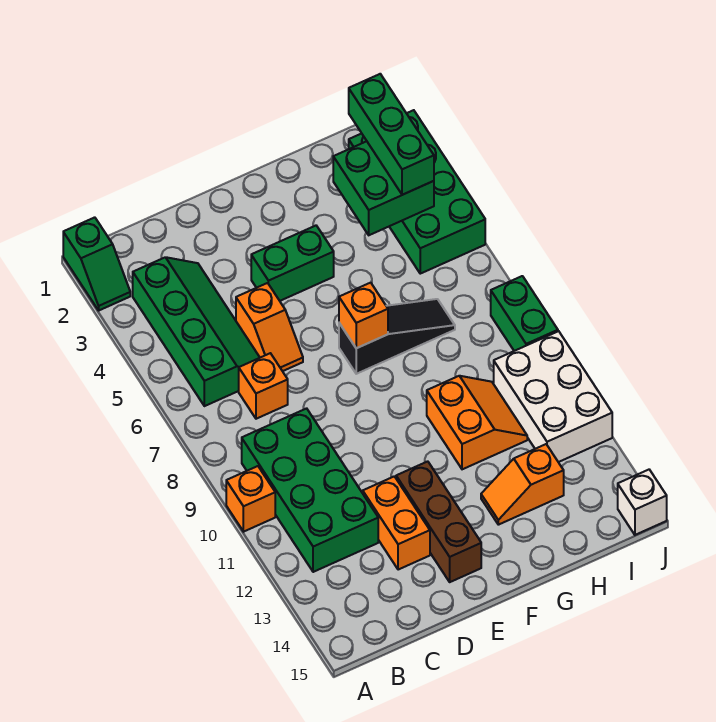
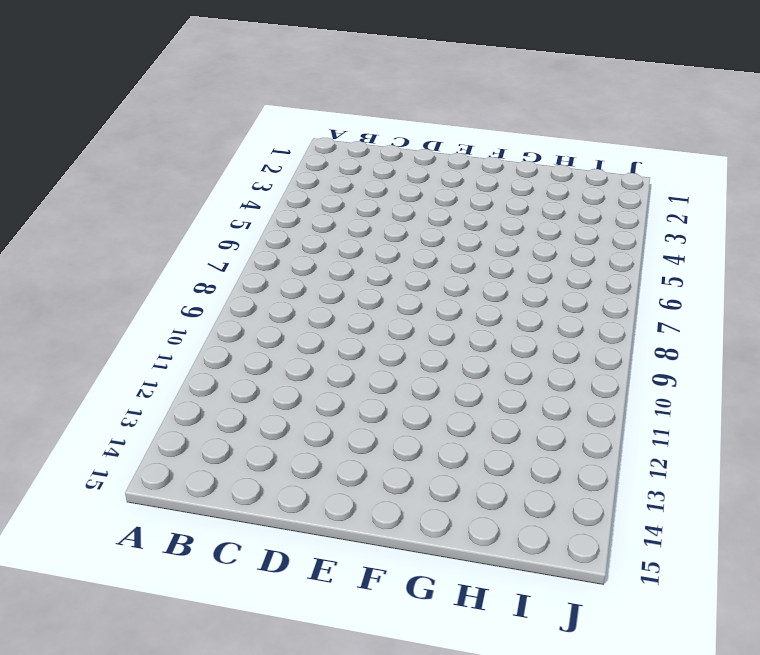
none -> green 1x2 slope [63,217,130,310]
none -> orange 1x1 brick [226,466,275,532]
none -> green 2x4 slope [133,257,260,406]

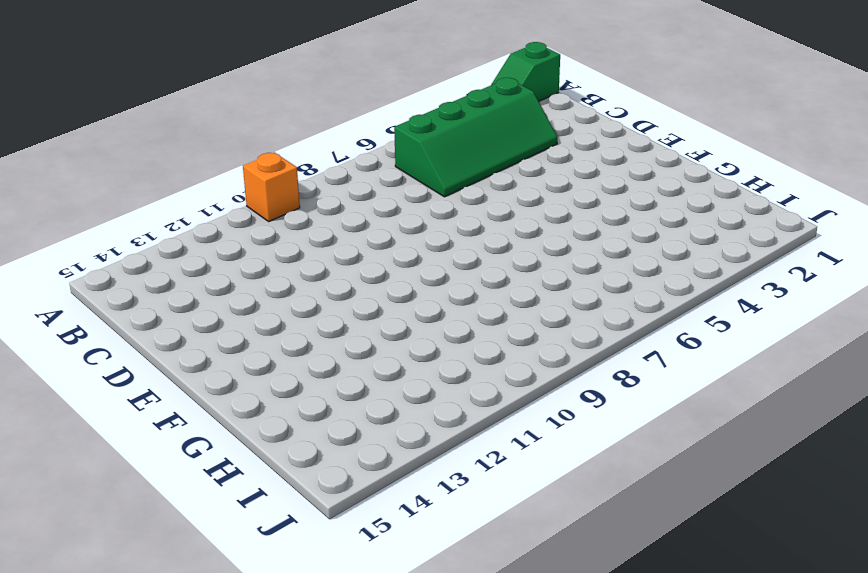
none -> green 2x4 brick [242,408,378,572]
none -> orange 1x1 brick [239,353,288,419]
none -> orange 1x2 slope [236,283,303,371]

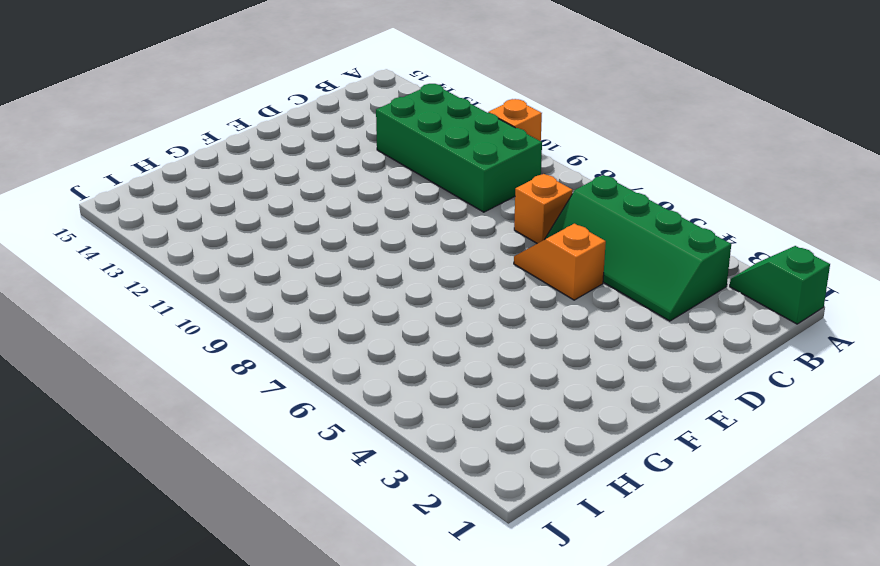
none -> orange 1x2 brick [363,476,430,570]
none -> green 1x2 brick [251,226,334,301]
none -> brown 1x3 brick [396,461,481,582]

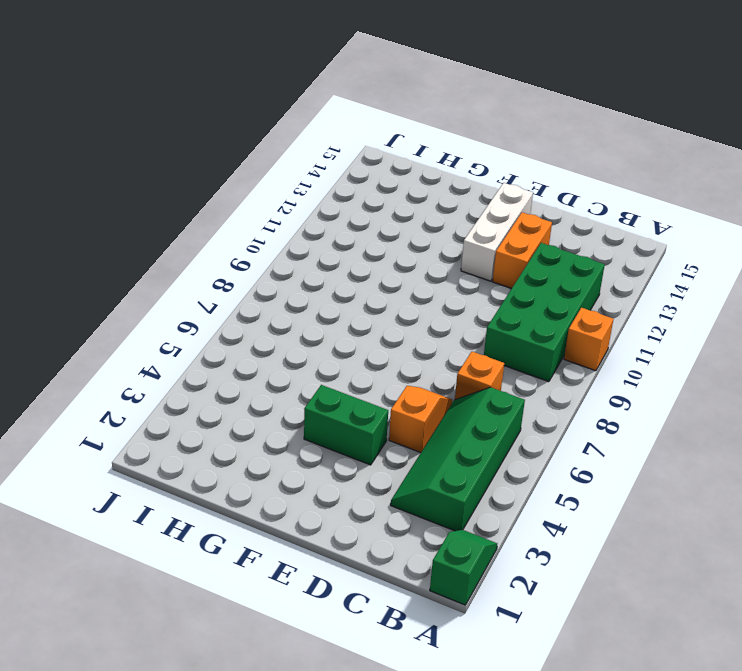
white 1x3 brick [461,183,533,281] -> brown 1x3 brick [396,461,481,582]
none -> black 1x3 slope [339,299,455,374]
none -> orange 2x2 slope [427,376,527,469]
none -> orange 1x2 slope [481,444,564,525]

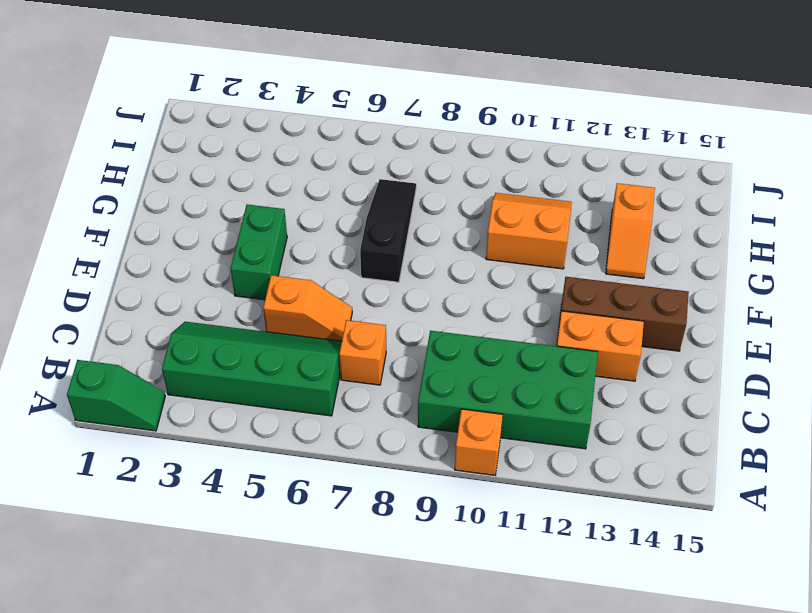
none -> green 2x4 brick [349,110,485,274]
none -> white 2x3 brick [494,331,612,462]
none -> green 1x2 brick [491,276,558,351]

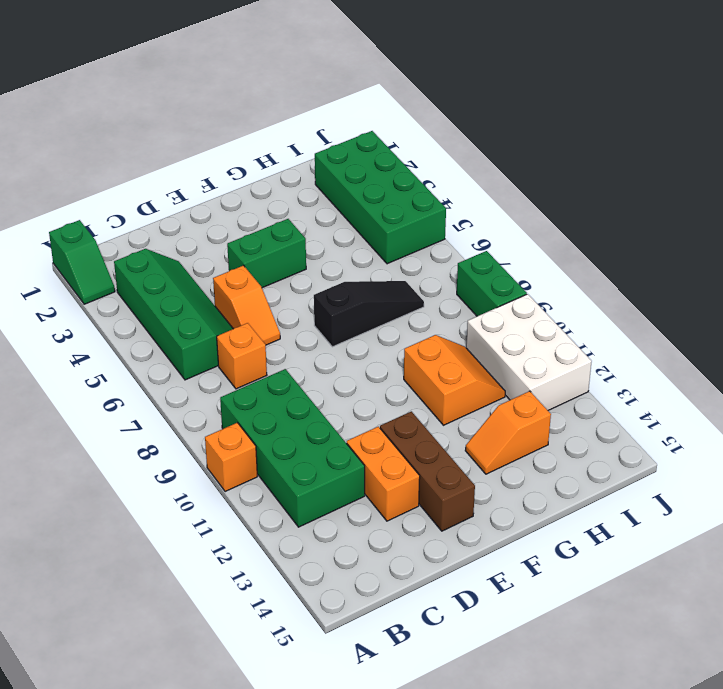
none -> white 1x1 brick [618,470,667,535]
none -> orange 1x1 brick [339,283,388,348]
none -> green 2x2 brick [333,141,434,235]

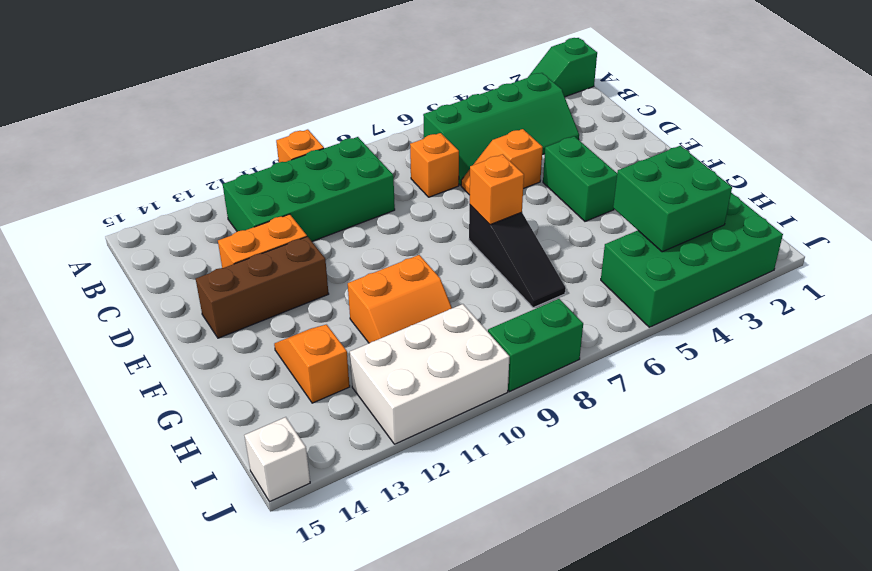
none -> green 1x3 brick [349,74,434,195]

